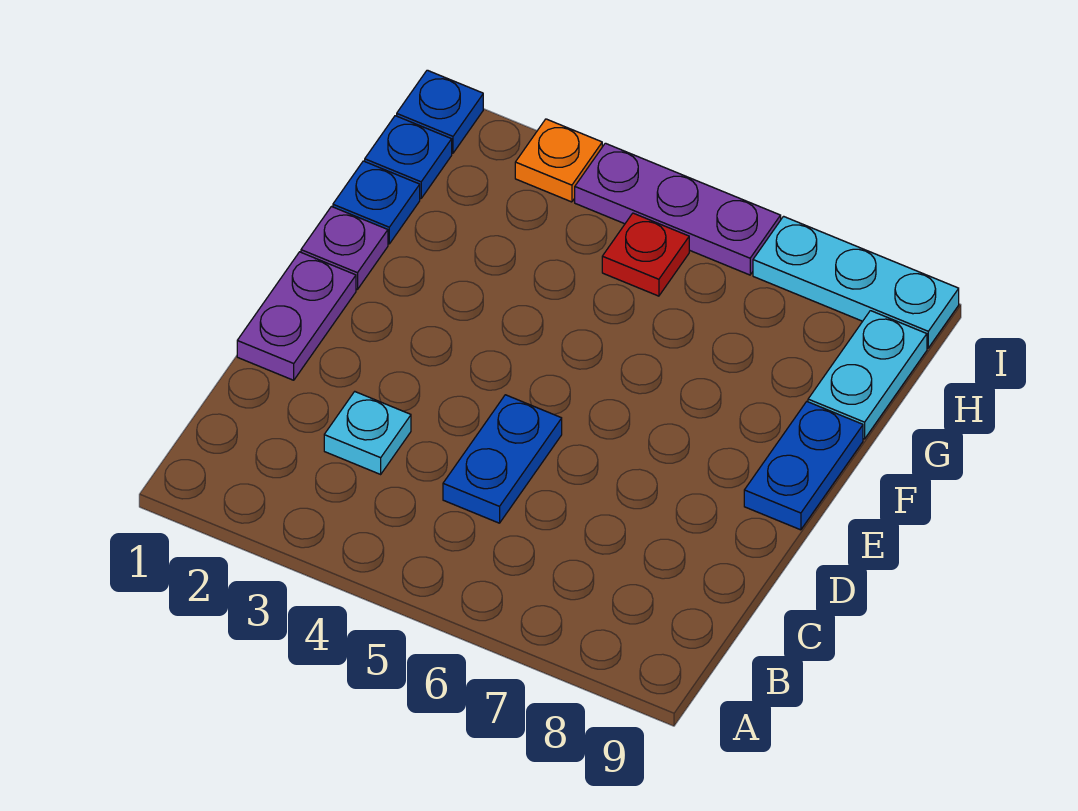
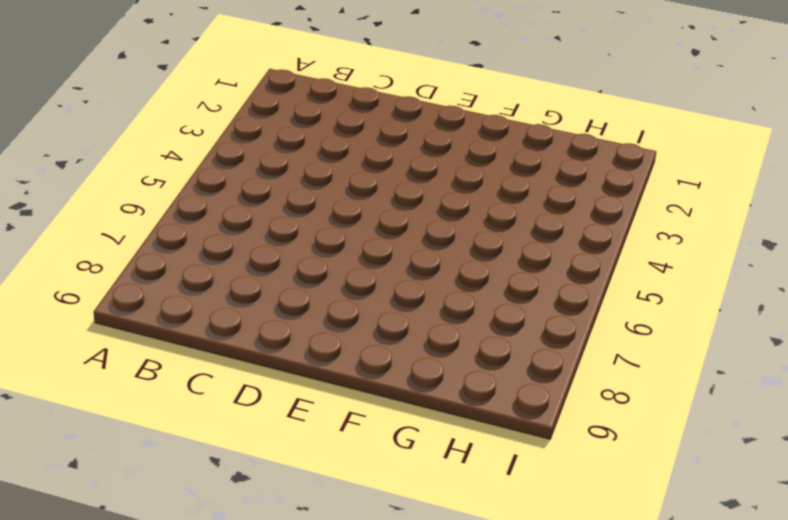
none -> cyan 1x1 plate [324,392,411,474]
none -> blue 1x2 plate [443,395,562,523]
none -> purple 1x2 plate [237,252,356,380]

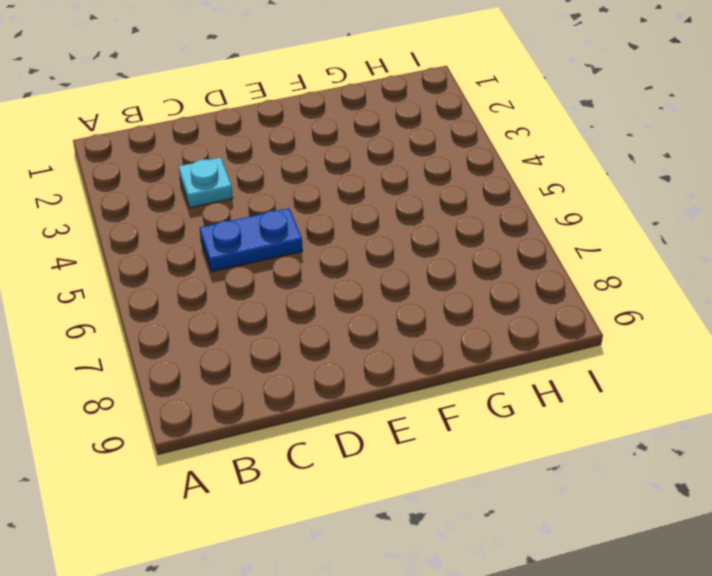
none -> purple 1x2 plate [237,252,356,380]
none -> blue 1x2 plate [744,402,863,530]
none -> purple 1x1 plate [301,207,388,290]

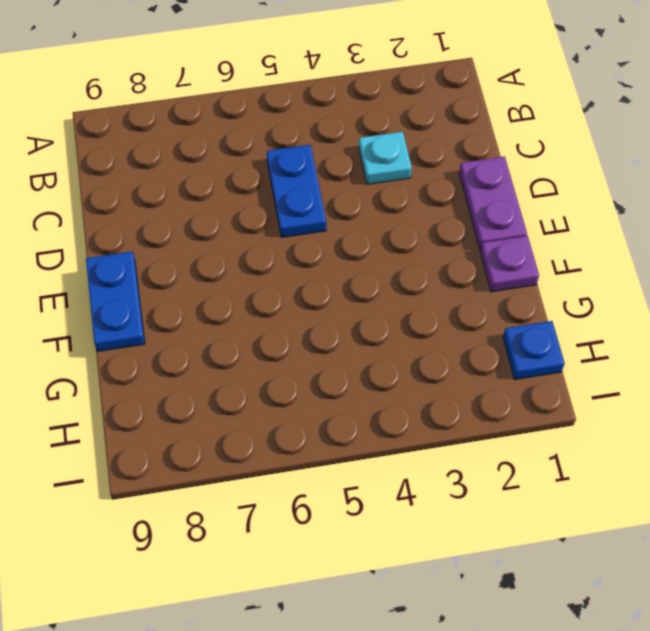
none -> blue 1x1 plate [333,161,420,244]
none -> cyan 1x2 plate [808,311,927,439]
none -> red 1x1 plate [602,213,689,296]

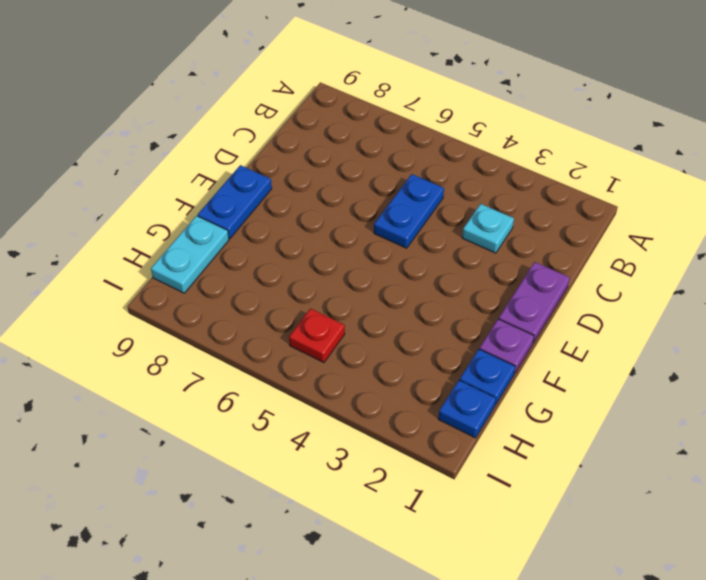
none -> blue 1x1 plate [397,70,483,153]
none -> orange 1x1 plate [515,119,602,202]
none -> purple 1x3 plate [575,143,781,275]

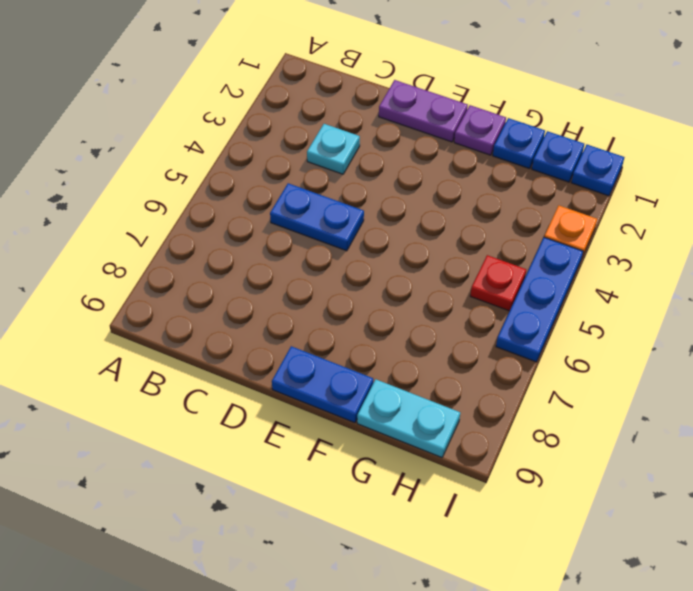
blue 1x3 plate [496,237,583,362] -> purple 1x3 plate [575,143,781,275]
none -> cyan 1x3 plate [753,216,959,348]

